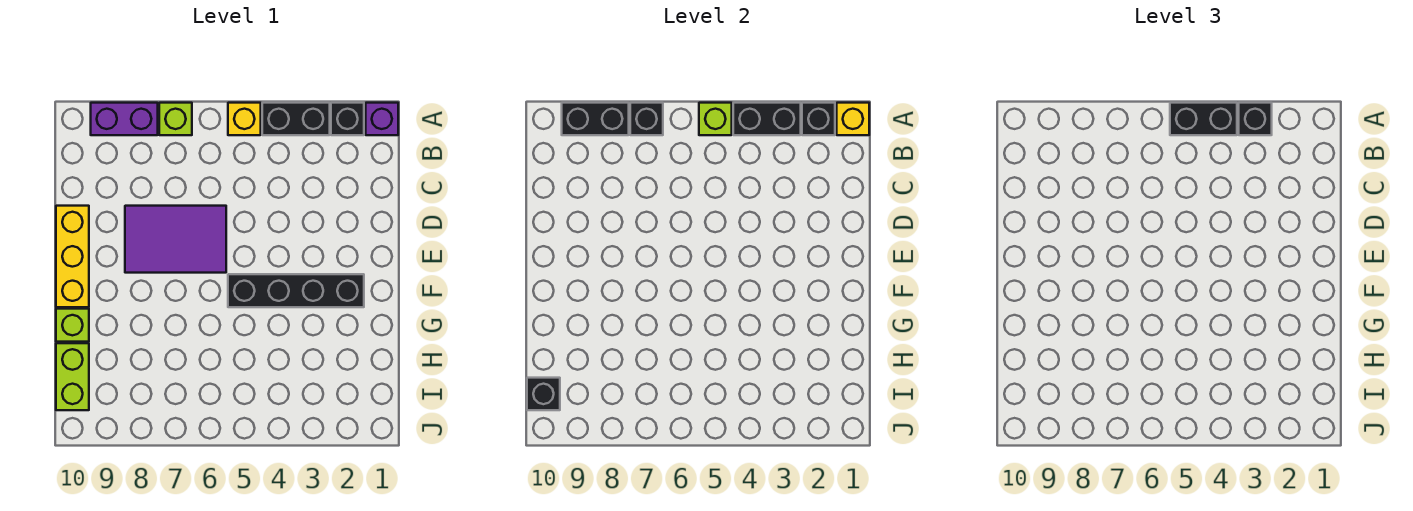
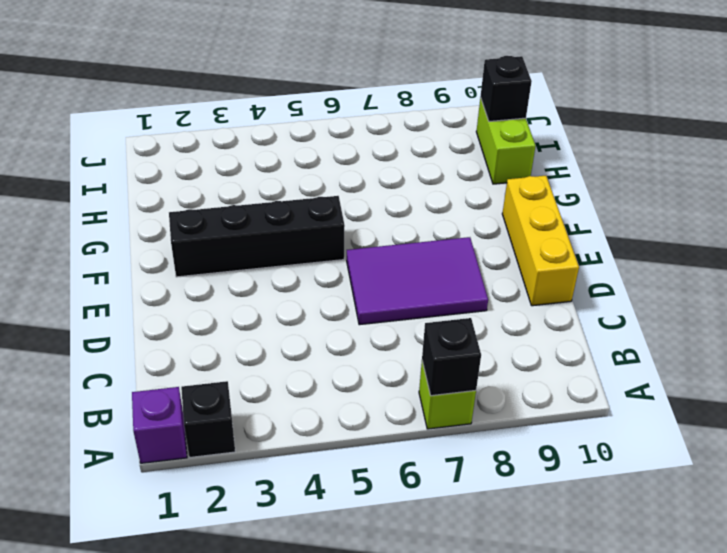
none -> black 1x2 brick [262,103,330,135]
none -> yellow 1x1 brick [228,103,261,135]
none -> purple 1x2 brick [91,103,158,135]

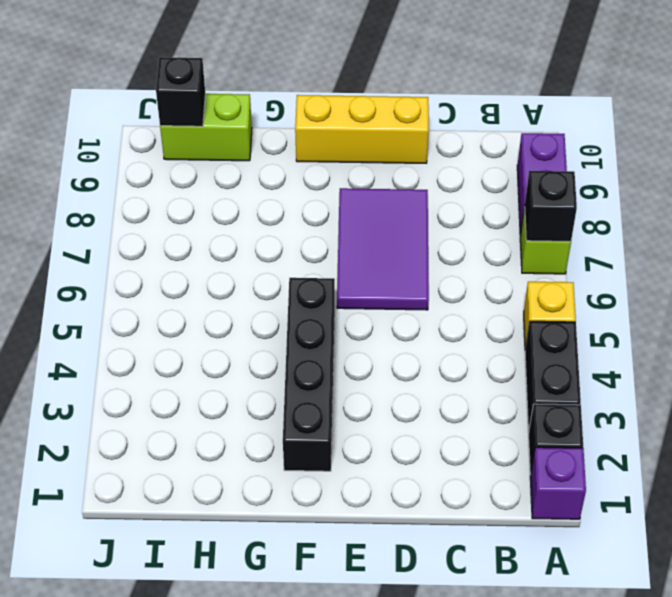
none -> lime 1x1 brick [56,309,89,342]
none -> yellow 1x1 brick [837,103,869,135]
none -> black 1x1 brick [802,103,835,135]

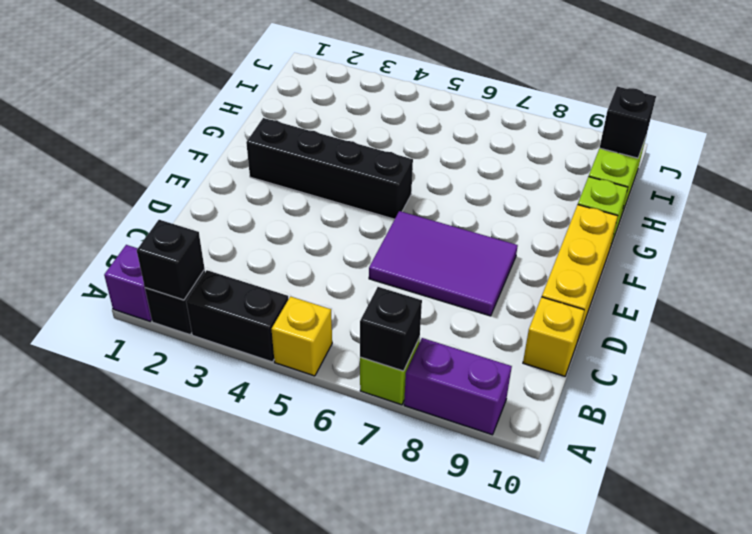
yellow 1x1 brick [523,297,584,376] -> yellow 1x1 brick moved to [837,103,869,135]
none -> black 1x2 brick [733,103,801,135]
none -> lime 1x1 brick [699,103,732,135]
none -> black 1x2 brick [562,103,629,135]

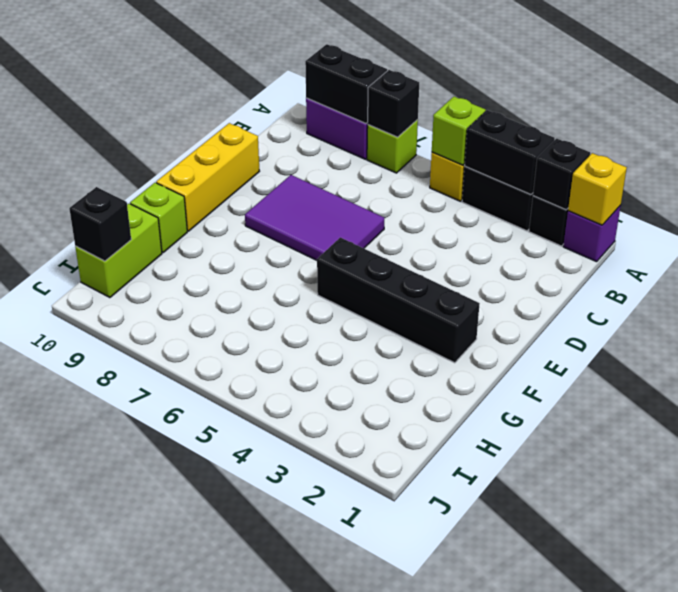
none -> black 1x1 brick [1239,103,1272,135]
none -> black 1x2 brick [1170,103,1237,135]

